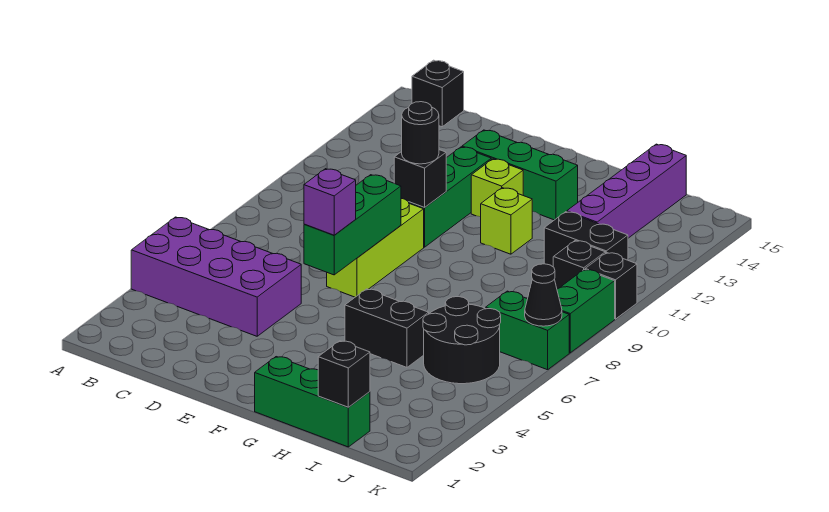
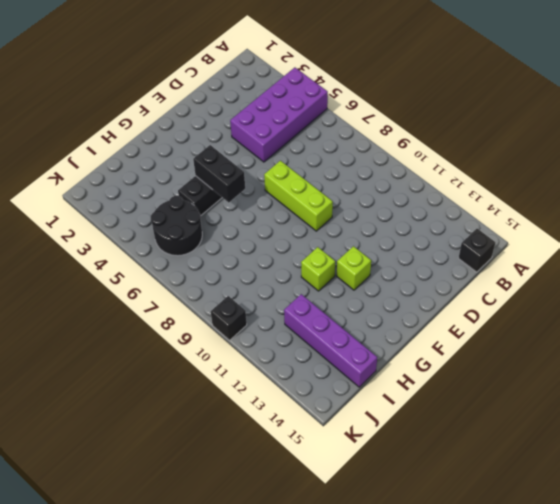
black 1x2 brick [193,145,245,202] -> black 1x2 brick turned to [544,212,628,267]
none -> green 1x3 brick [409,147,491,247]
none -> green 1x3 brick [462,130,578,220]
none -> green 1x3 brick [255,357,370,447]

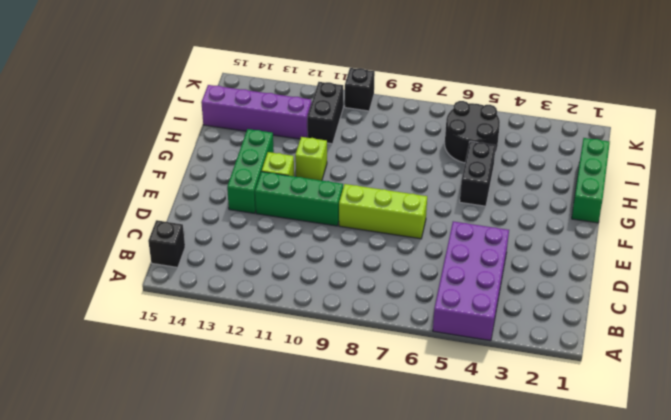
none -> green 1x2 brick [486,291,569,370]
none -> black 1x1 brick [553,241,605,289]
none -> green 1x2 brick [557,269,615,353]

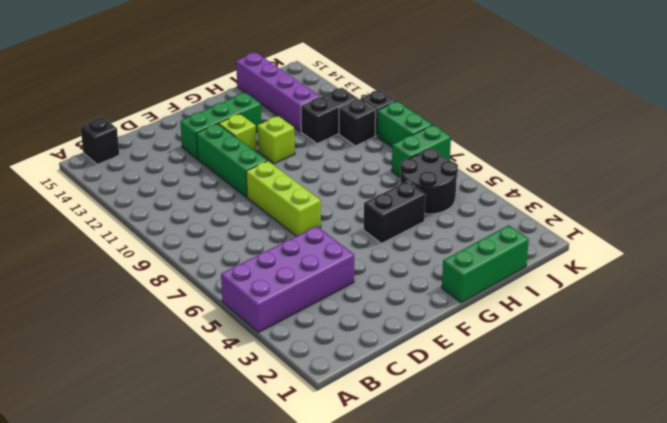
none -> green 1x3 brick [304,175,401,275]
none -> black 1x1 brick [394,150,446,207]
none -> black 1x1 brick [318,341,370,407]

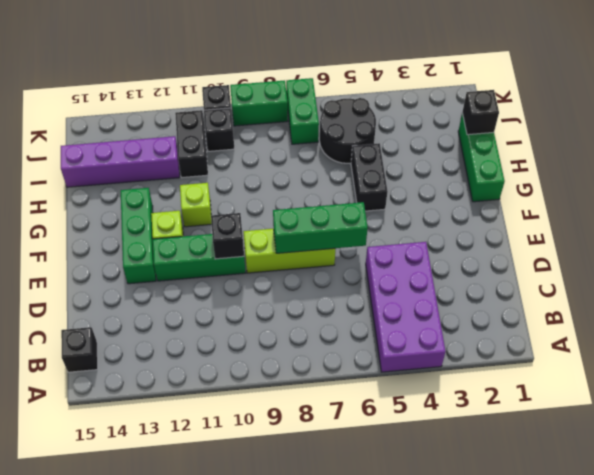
none -> black 1x1 cone [525,264,562,326]
none -> purple 1x1 brick [304,169,356,235]
none -> black 1x1 round brick [402,102,439,164]

